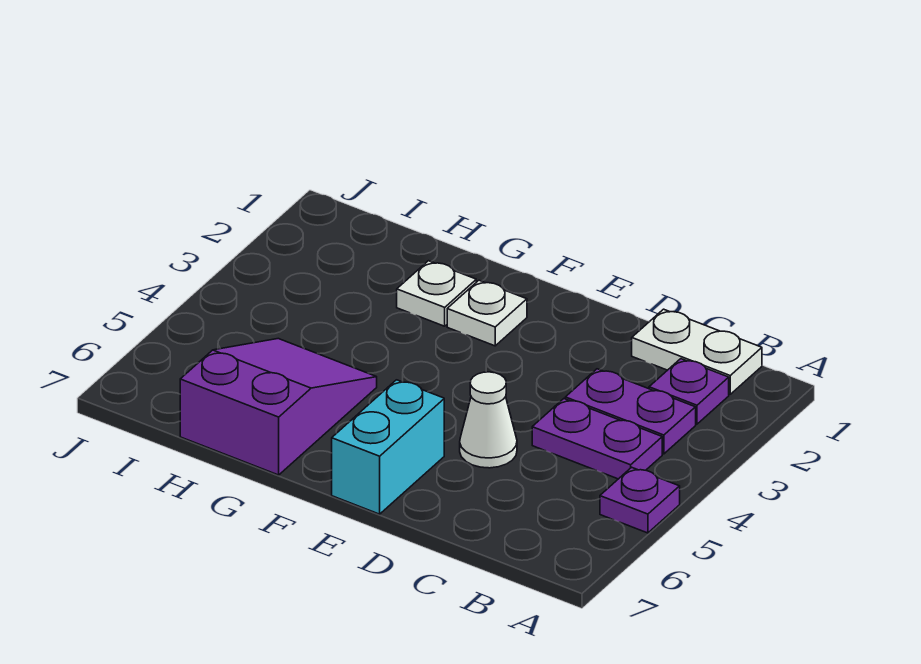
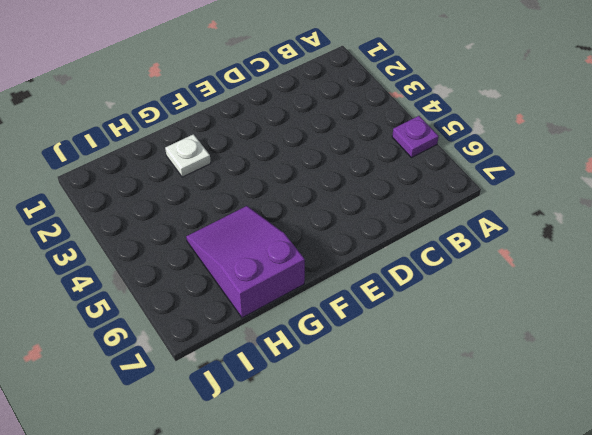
none -> white 1x2 plate [632,309,762,394]
none -> purple 1x1 plate [649,359,729,424]

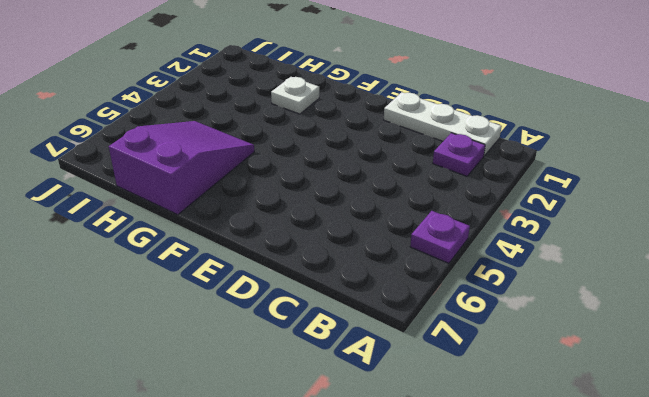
white 1x3 plate [384,92,502,156] -> white 1x2 plate [632,309,762,394]
none -> purple 1x2 plate [565,369,696,454]
none -> purple 1x2 plate [532,399,662,479]

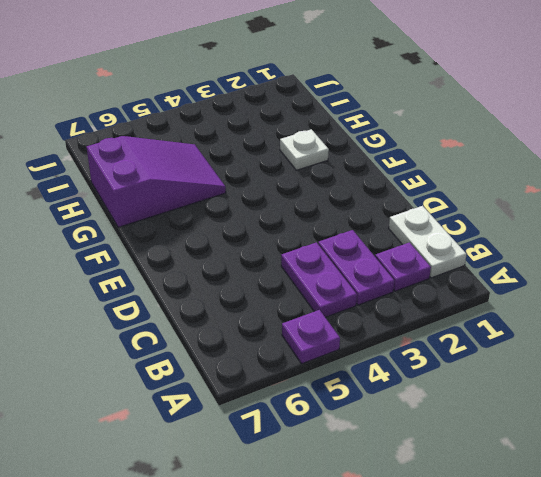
none -> white 1x1 cone [460,372,517,468]
none -> cyan 1x2 brick [332,380,444,514]

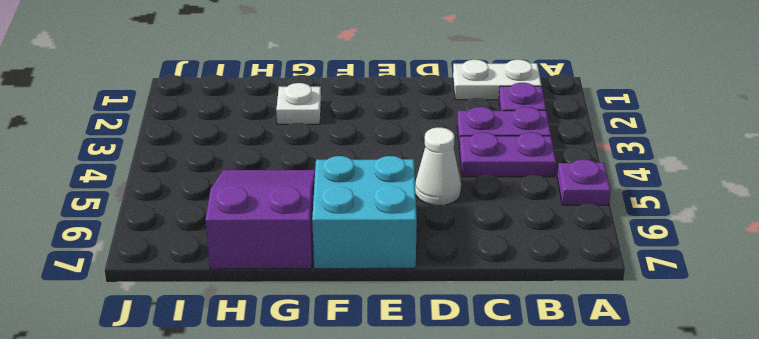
cyan 2x2 brick [312,156,417,269] -> cyan 1x2 brick [332,380,444,514]
none -> white 1x1 plate [447,280,527,346]

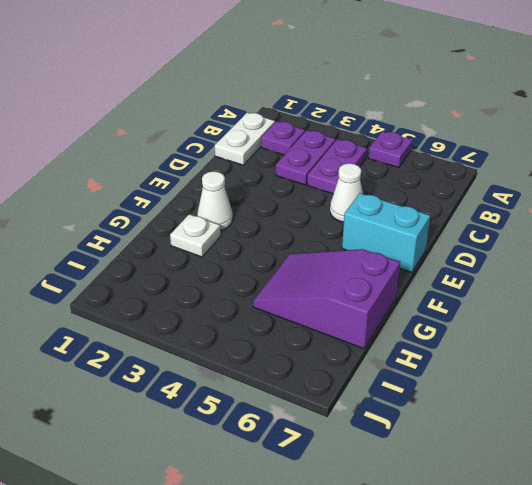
white 1x1 cone [197,171,233,230] -> white 1x1 plate [447,280,527,346]

